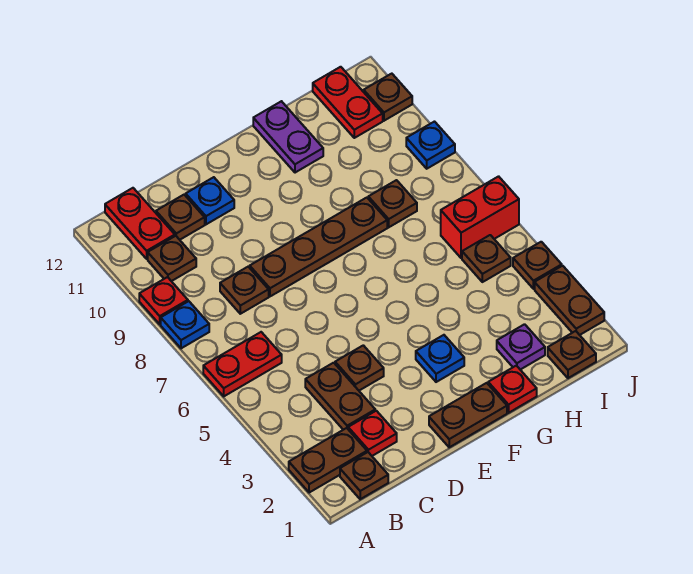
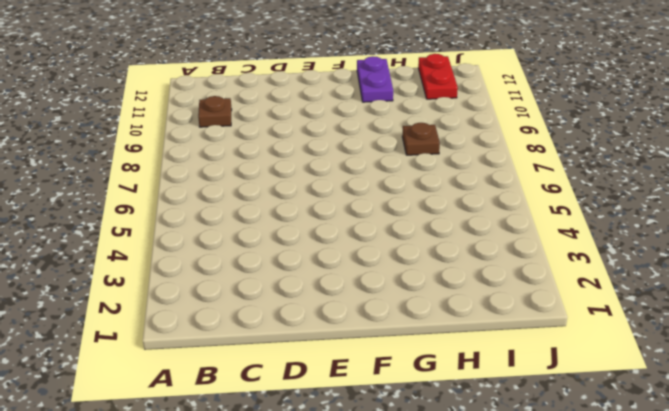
none -> brown 1x2 plate [289,428,367,493]
none -> red 1x2 plate [203,332,282,396]
none -> blue 1x1 plate [161,301,209,348]

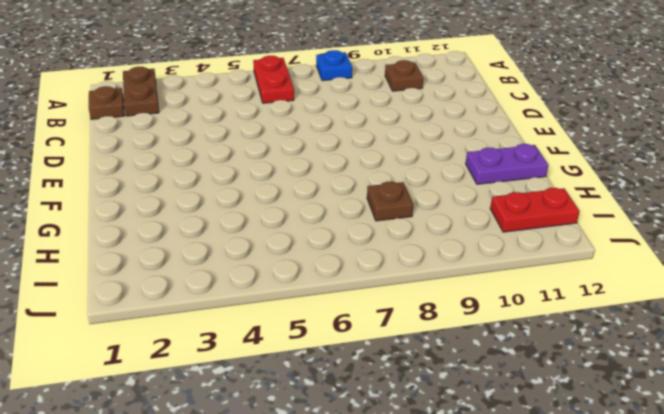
none -> red 1x1 plate [139,277,188,324]
none -> red 1x2 plate [105,188,175,259]
none -> red 1x1 plate [348,411,397,456]

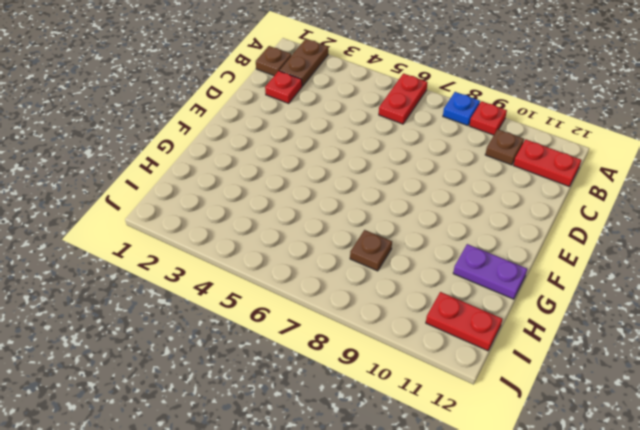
none -> brown 1x2 plate [305,363,375,430]
none -> brown 1x1 plate [220,267,269,314]
none -> brown 1x1 plate [156,195,205,240]

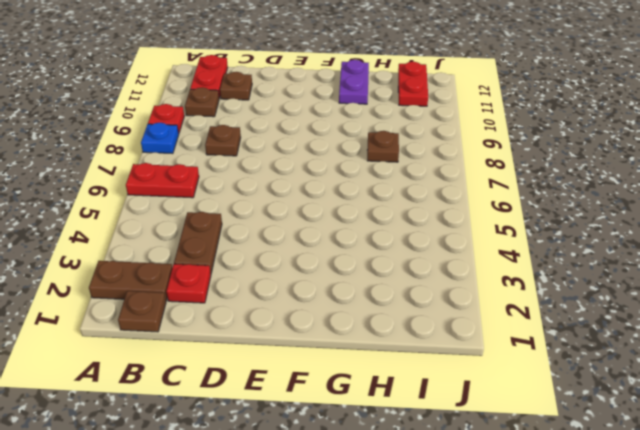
none -> brown 1x1 plate [335,345,384,391]
none -> brown 1x4 plate [250,198,387,296]
none -> blue 1x1 plate [186,177,234,224]

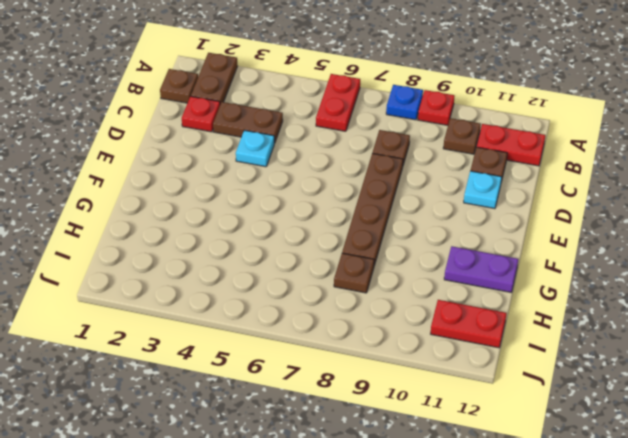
cyan 1x1 plate [236,130,274,167] -> brown 1x1 plate [335,345,384,391]
cyan 1x1 plate [464,171,502,209] -> blue 1x1 plate [186,177,234,224]
none -> brown 1x2 plate [429,383,507,447]
none -> blue 1x1 plate [416,335,464,382]
none -> red 1x1 plate [488,366,537,413]

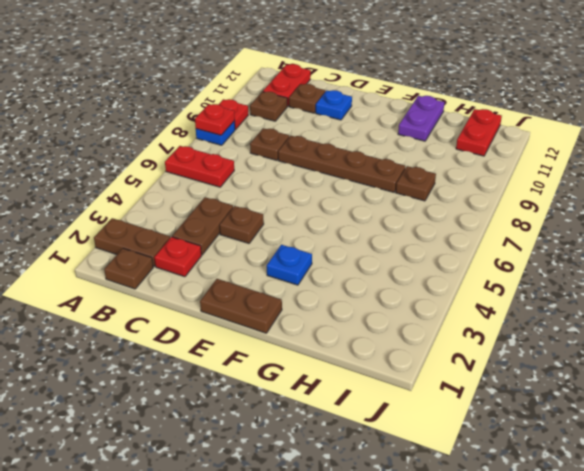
red 1x1 plate [195,104,235,135] -> red 1x1 plate moved to [488,366,537,413]
none -> purple 1x1 plate [497,324,545,370]
none -> brown 1x1 plate [548,331,596,378]
none -> brown 1x1 plate [462,235,511,282]

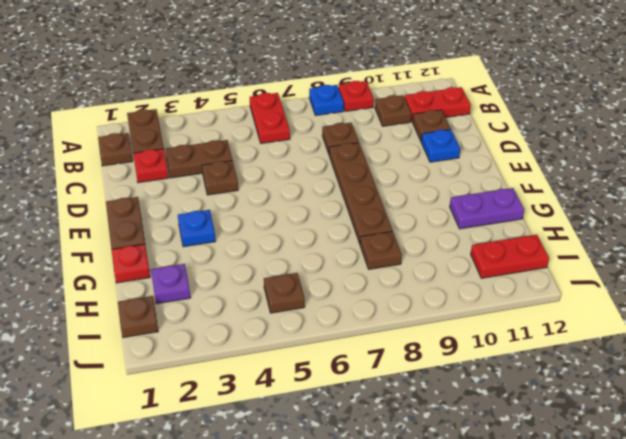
none -> red 1x2 brick [441,176,519,258]
none -> brown 1x2 plate [535,266,604,335]
none -> brown 1x1 plate [513,242,562,289]

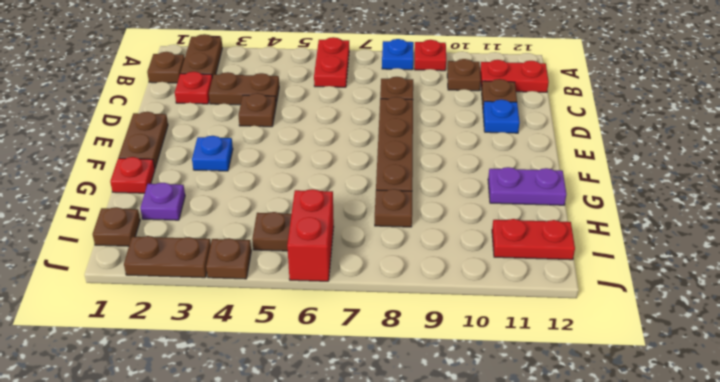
none -> blue 1x1 plate [406,122,455,169]
none -> brown 1x1 plate [364,74,412,121]

